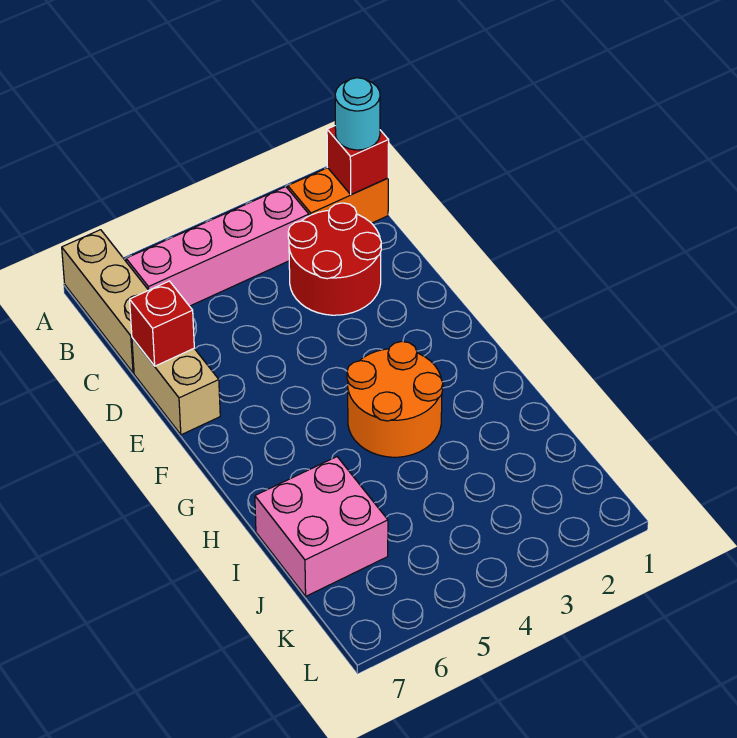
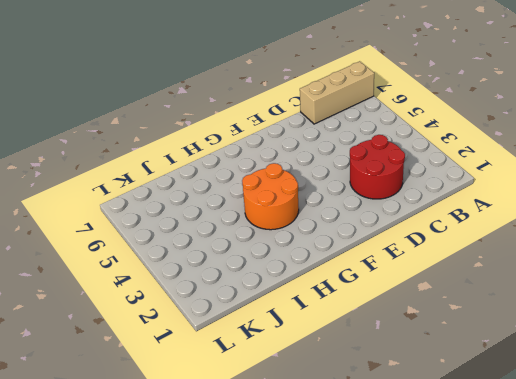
none -> orange 1x2 brick [288,168,388,223]
none -> pink 1x4 brick [126,186,309,306]

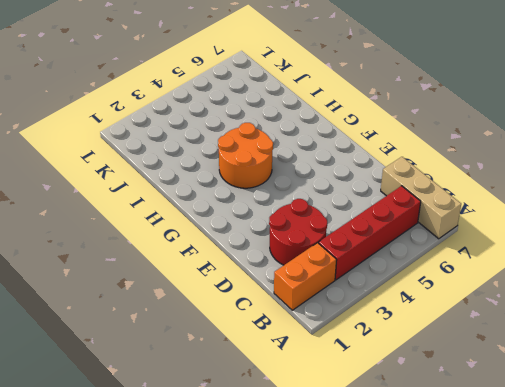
red 1x4 brick [319,186,421,280] -> pink 1x4 brick [126,186,309,306]
none -> tan 1x2 brick [132,338,220,435]
none -> pink 2x2 brick [255,457,388,596]

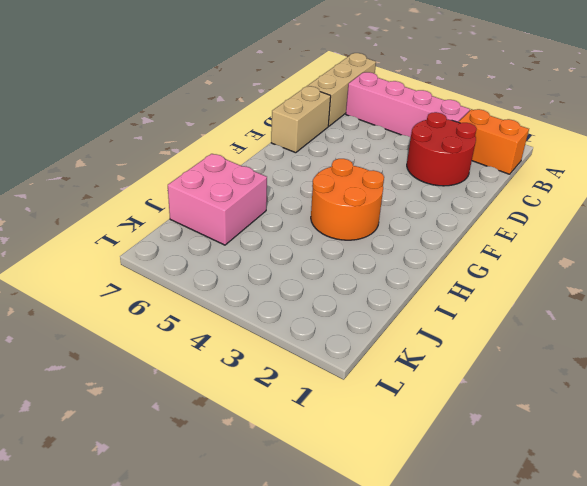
none -> red 1x1 brick [327,126,389,195]
none -> red 1x1 brick [130,281,194,366]

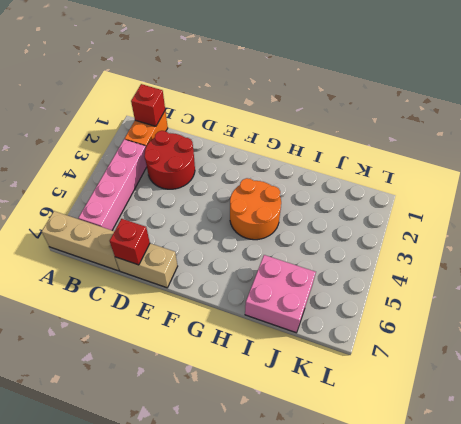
none -> cyan 1x1 round brick [335,78,380,150]

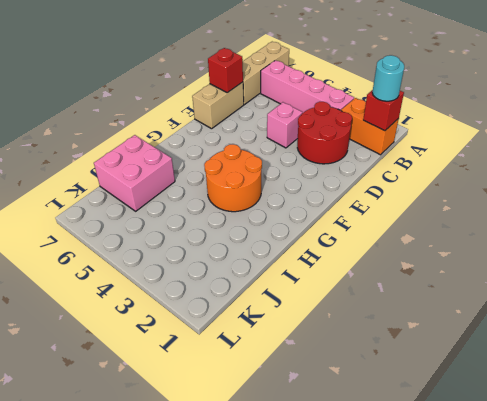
pink 1x1 brick [267,102,302,148] -> none

